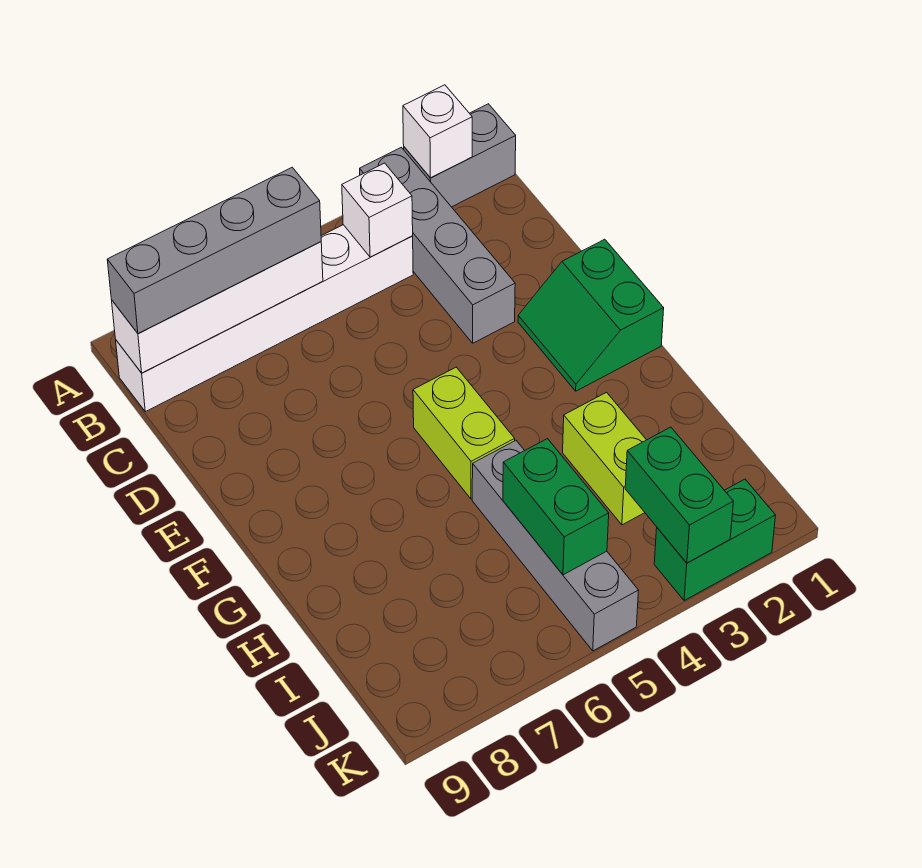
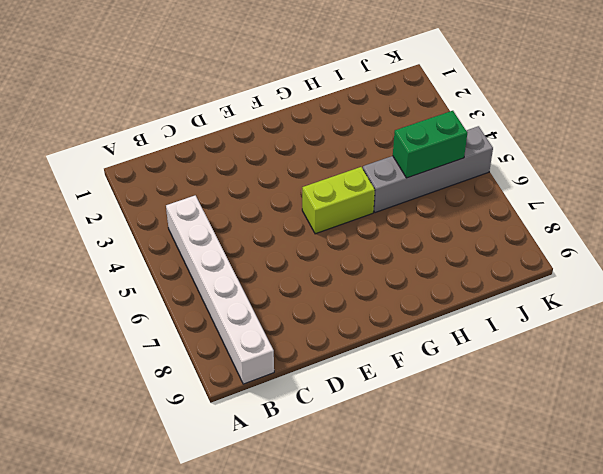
none -> grey 1x2 brick [404,104,516,207]
none -> grey 1x4 brick [360,147,515,343]
none -> green 2x2 slope [518,239,664,391]

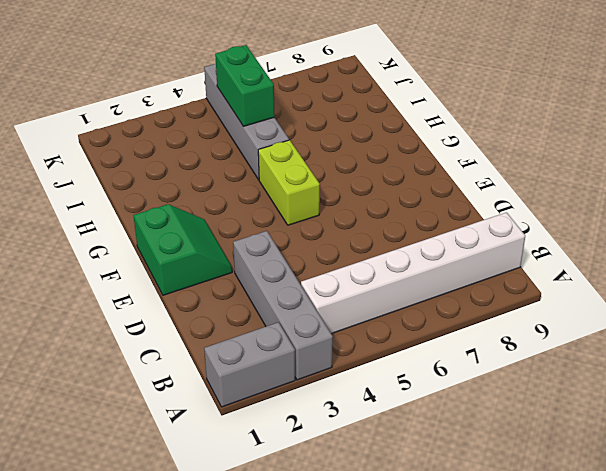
none -> lime 1x2 brick [563,392,646,525]
none -> green 1x2 brick [654,479,776,601]
none -> white 1x1 brick [403,85,472,178]

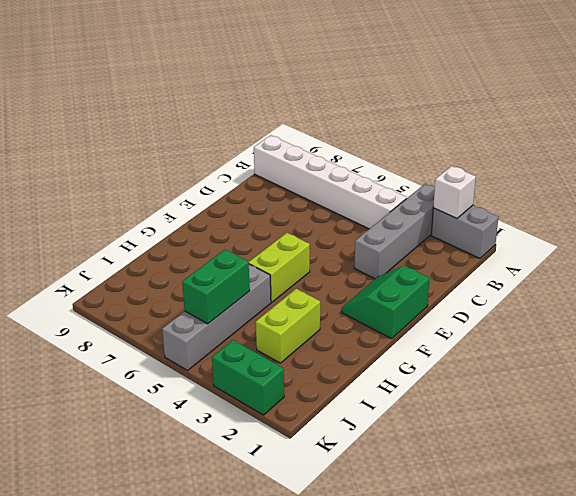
none -> white 1x1 brick [342,163,413,257]
none -> white 1x4 brick [112,242,323,373]
none -> green 1x2 brick [625,427,733,563]

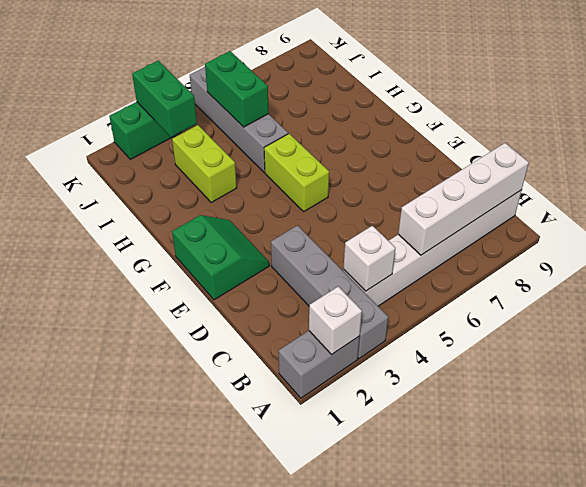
none -> grey 1x4 brick [107,167,321,333]

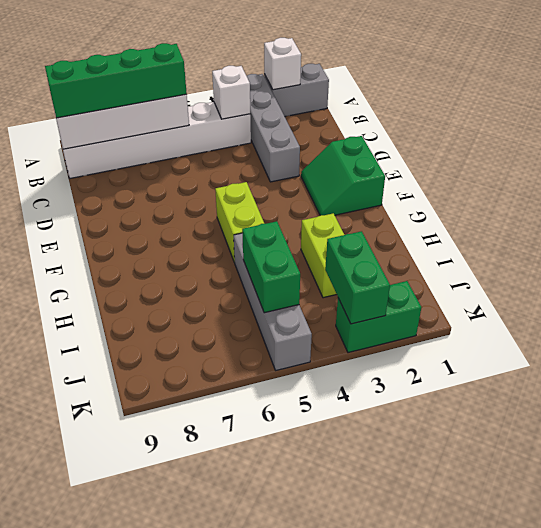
green 1x4 brick [45,43,187,118] -> grey 1x4 brick [107,167,321,333]

